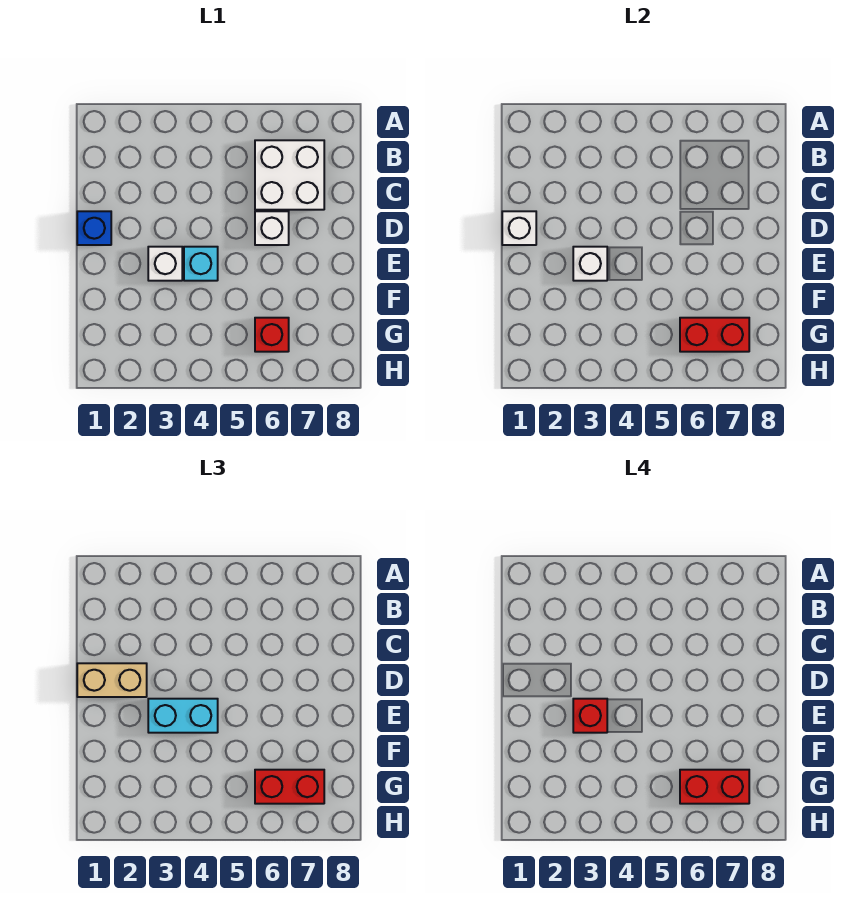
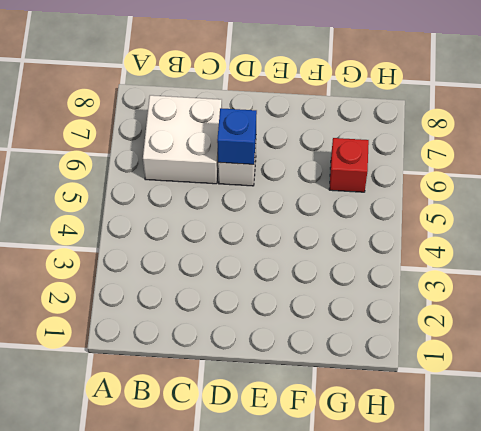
blue 1x1 brick [217,108,257,164] -> blue 1x1 brick moved to [77,211,111,245]
none -> white 1x1 brick [148,247,182,281]
none -> cyan 1x1 brick [184,247,218,281]
none -> white 1x1 brick [502,211,536,245]

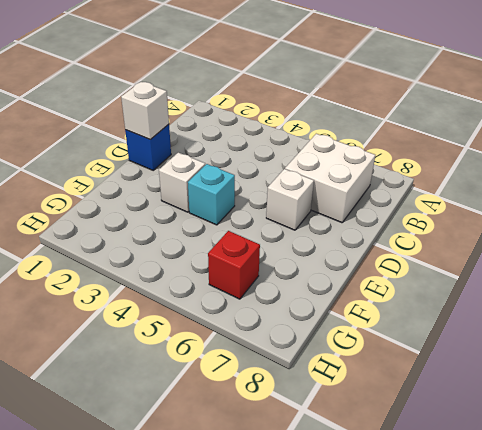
none -> white 1x1 brick [573,247,607,281]
none -> red 1x2 brick [680,318,749,352]
none -> tan 1x2 brick [77,663,147,697]

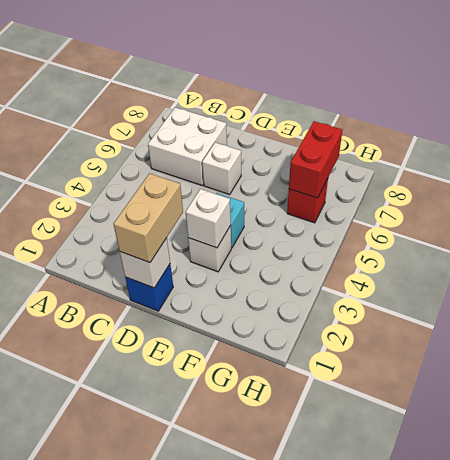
none -> cyan 1x2 brick [148,699,218,733]
none -> red 1x2 brick [255,770,324,804]
none -> red 1x1 brick [573,699,607,733]

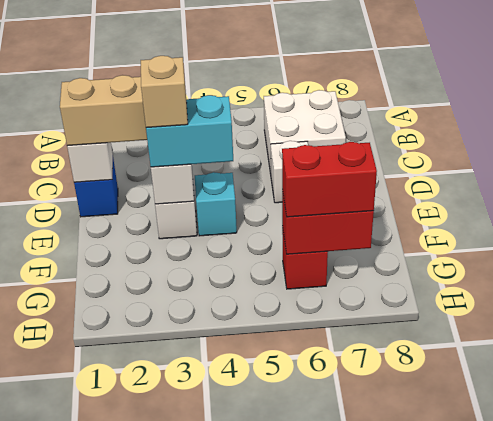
tan 1x1 brick [141,56,188,128] -> red 1x1 brick [573,699,607,733]
none -> red 1x2 brick [680,770,749,804]

